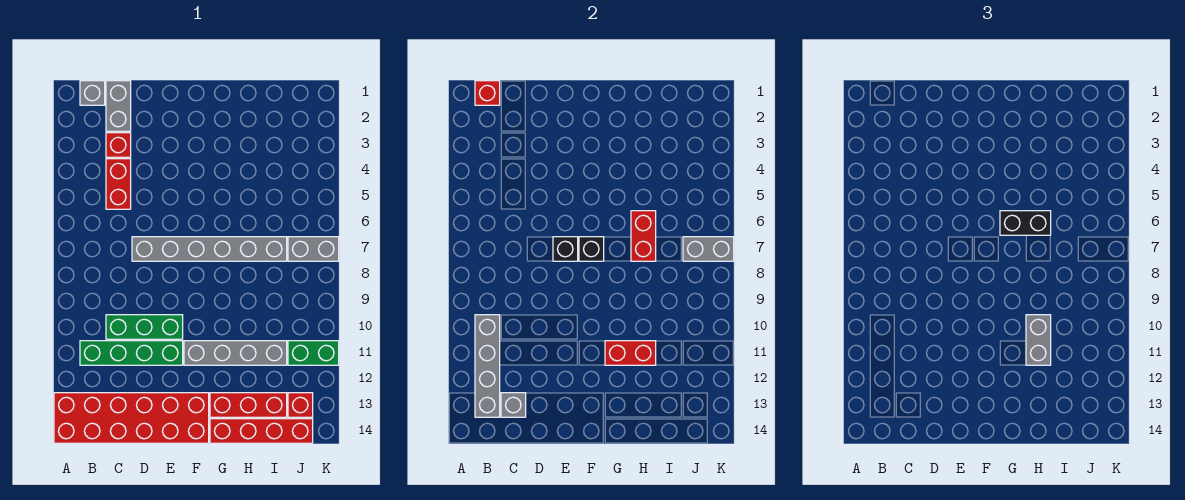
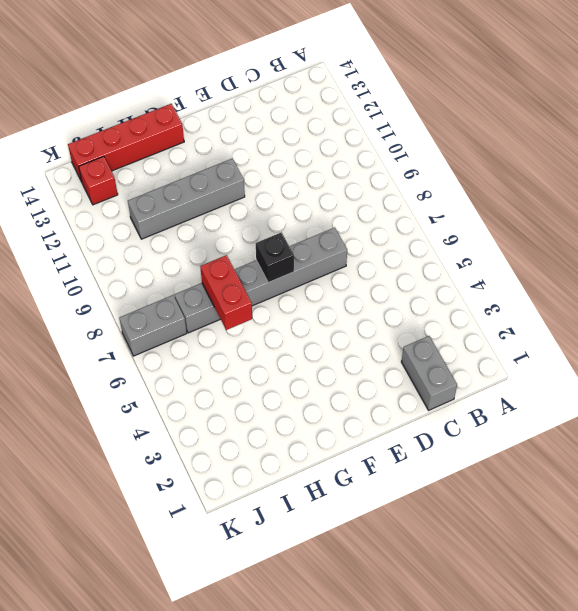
none -> red 2x6 brick [54,393,209,443]
none -> grey 1x1 brick [80,81,105,105]
none -> green 1x4 brick [80,341,183,365]

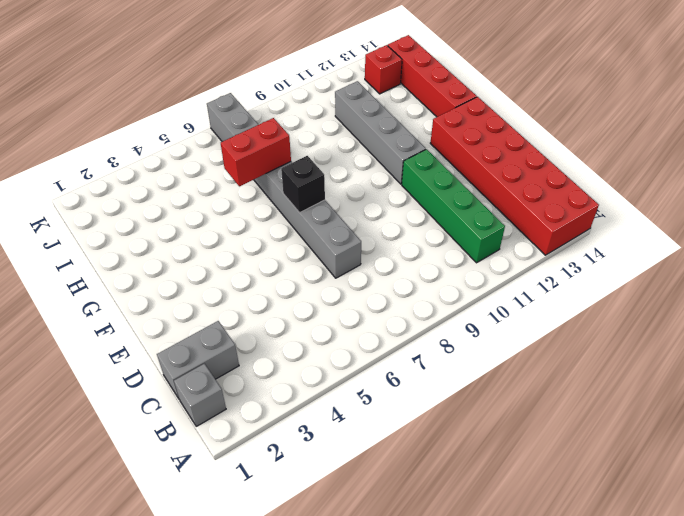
none -> red 1x1 brick [106,133,131,157]
none -> red 1x2 brick [106,159,131,209]
none -> green 1x3 brick [106,315,183,339]

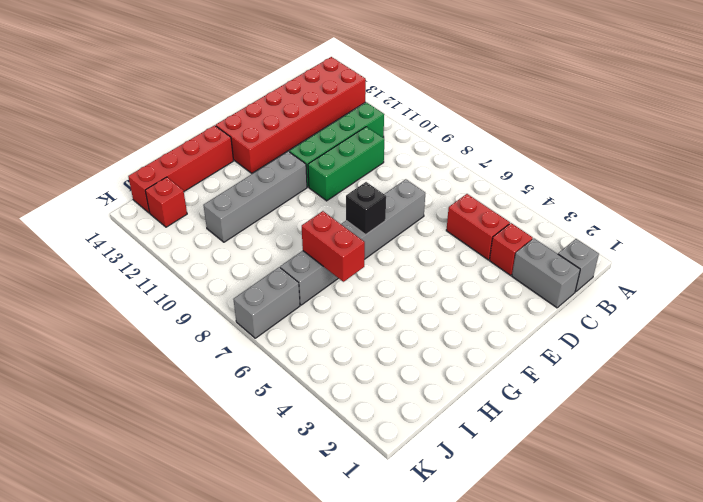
none -> red 1x3 brick [210,393,287,417]
none -> green 1x2 brick [288,341,339,365]
none -> red 1x1 brick [475,81,500,105]

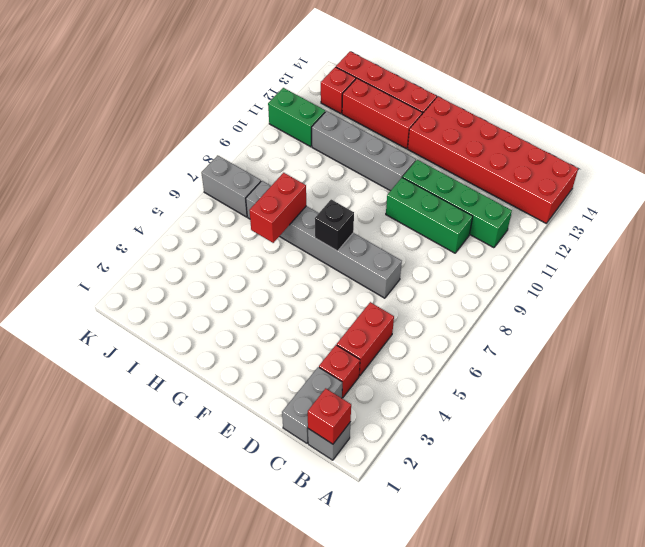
none -> grey 1x4 brick [475,315,500,417]
none -> grey 1x1 brick [501,393,526,417]
none -> black 1x1 brick [553,237,578,261]

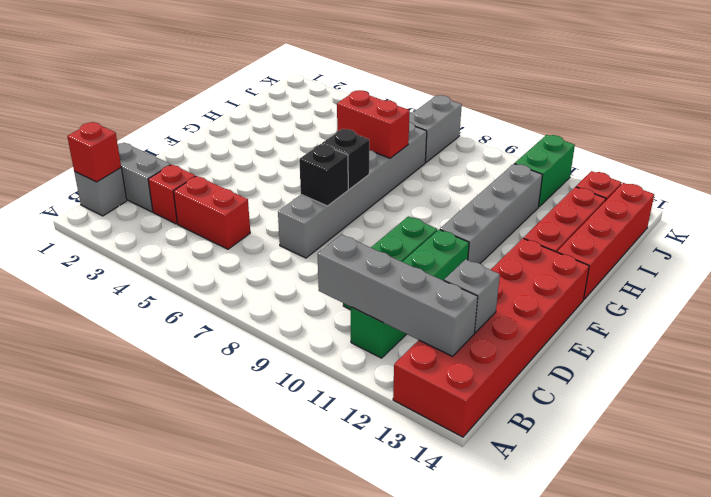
none -> red 1x2 brick [605,341,656,365]
none -> grey 1x2 brick [683,237,734,261]
none -> black 1x2 brick [1000,211,1051,235]

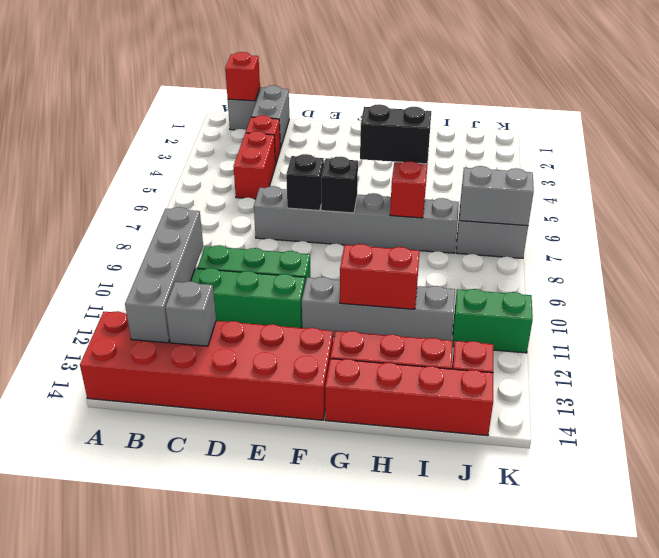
none -> grey 1x2 brick [1026,315,1051,365]

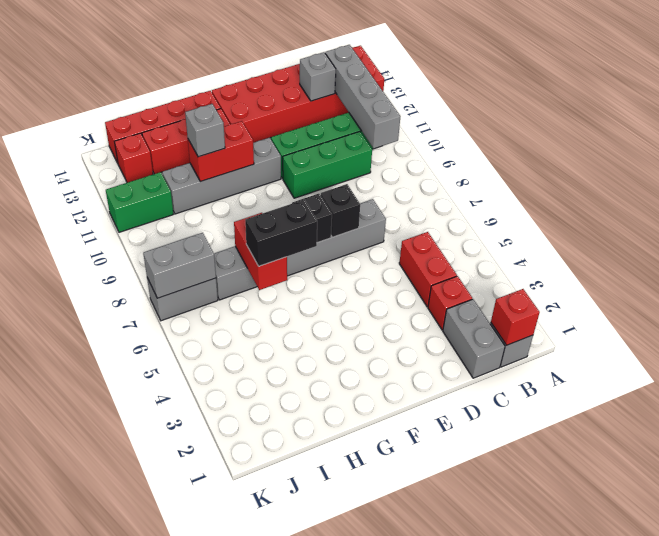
grey 1x1 brick [185,104,225,157] -> grey 1x2 brick [1026,315,1051,365]

